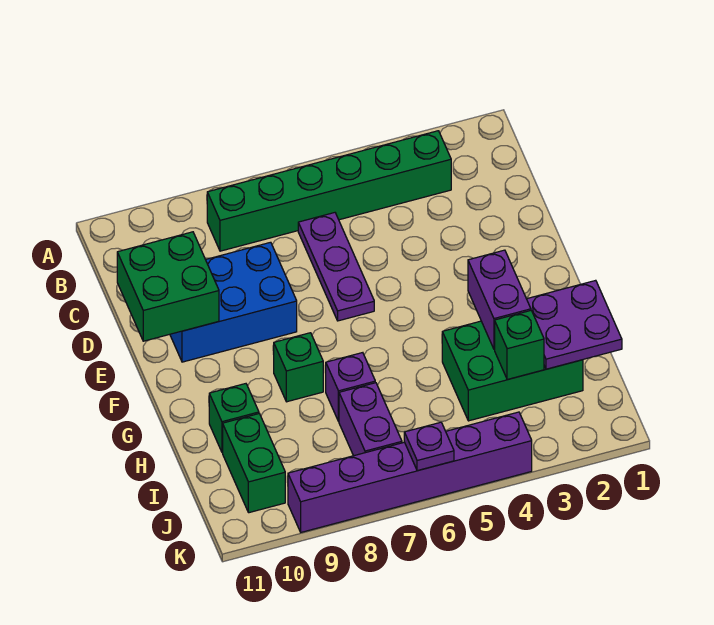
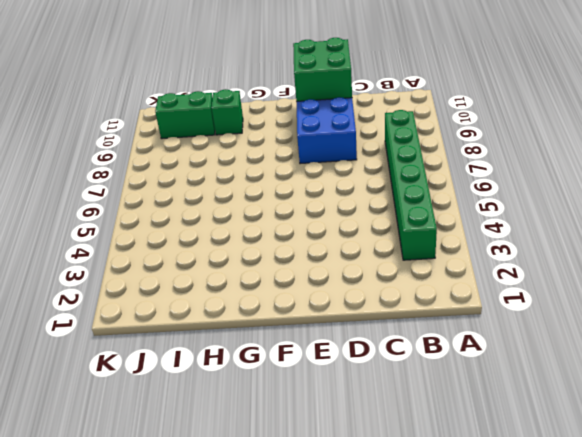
none -> purple 1x3 plate [298,213,374,321]
none -> green 1x1 brick [274,333,323,402]
none -> green 2x3 brick [442,321,583,421]

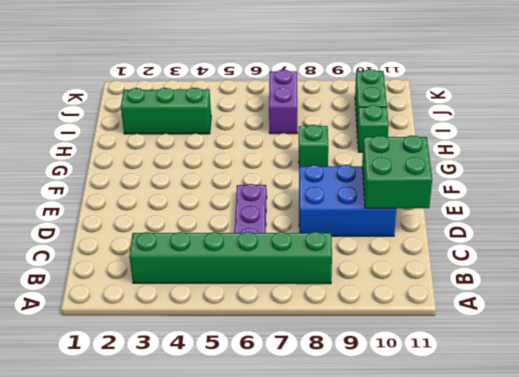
green 1x3 brick [121,88,211,134] -> green 2x3 brick [442,321,583,421]
none -> purple 1x1 brick [325,353,375,421]
none -> purple 1x6 brick [288,412,532,532]
none -> purple 1x2 brick [468,250,531,349]

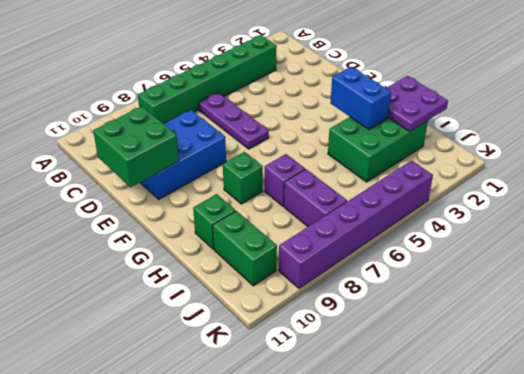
blue 1x2 brick [330,67,391,129] -> purple 1x2 brick [468,250,531,349]
none -> green 1x1 brick [495,311,544,380]
none -> purple 1x1 plate [404,422,454,471]

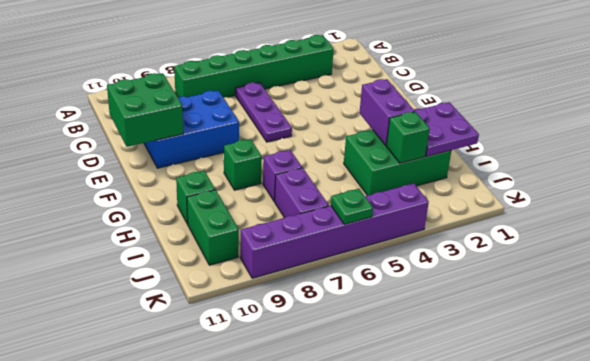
green 1x1 plate [331,189,373,224] -> purple 1x1 plate [404,422,454,471]

